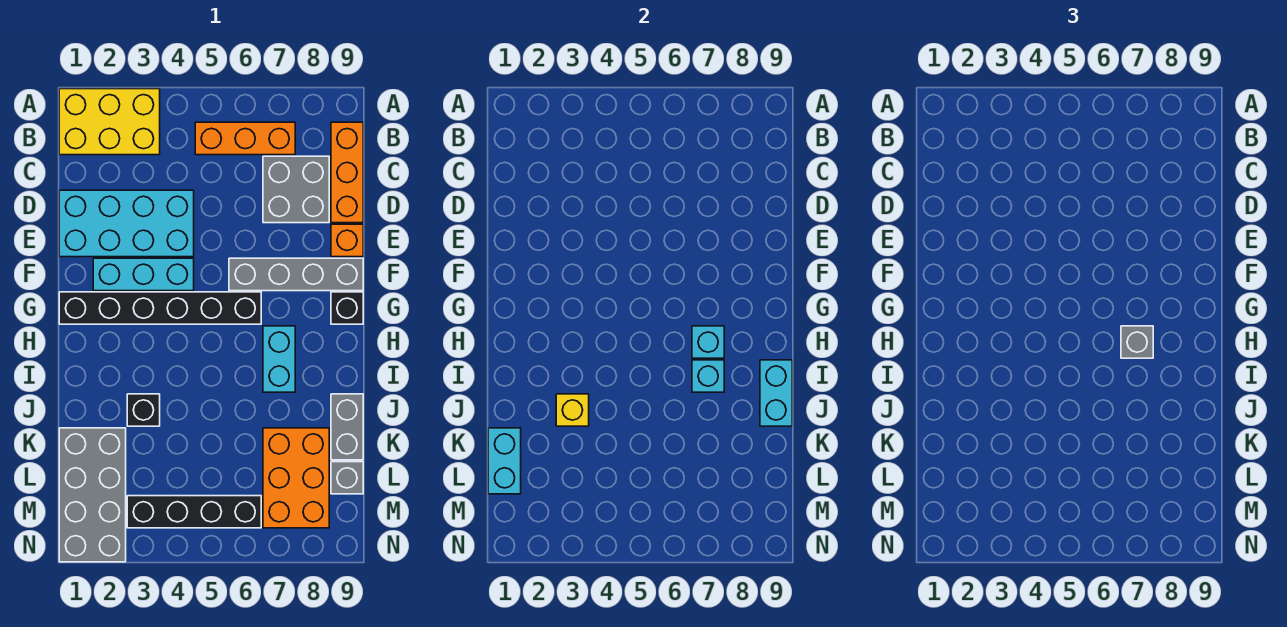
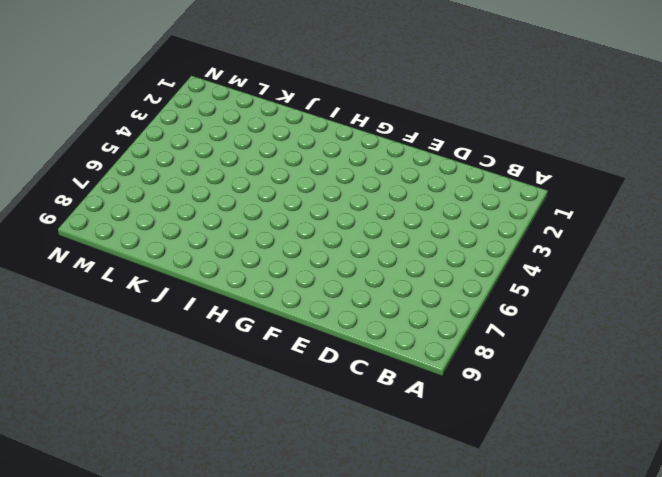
none -> yellow 2x3 brick [59,89,160,155]
none -> orange 1x3 brick [195,122,295,155]
none -> orange 1x3 brick [331,122,363,223]

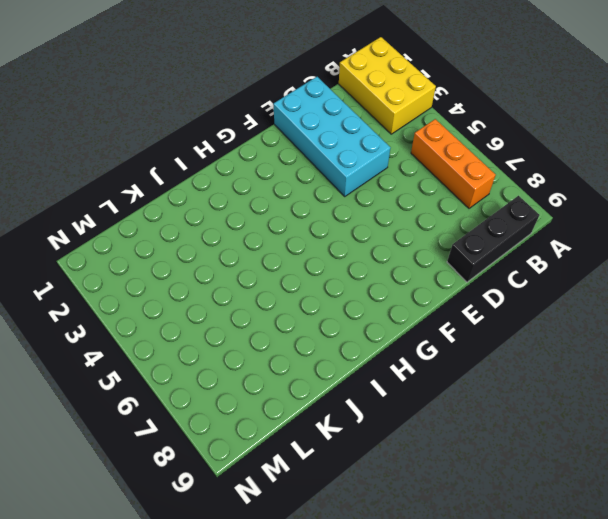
black 1x3 brick [447,196,539,282] -> orange 1x3 brick [331,122,363,223]
none -> grey 2x2 brick [263,156,329,223]
none -> orange 1x1 brick [331,224,363,257]
none -> cyan 1x3 brick [93,258,194,291]

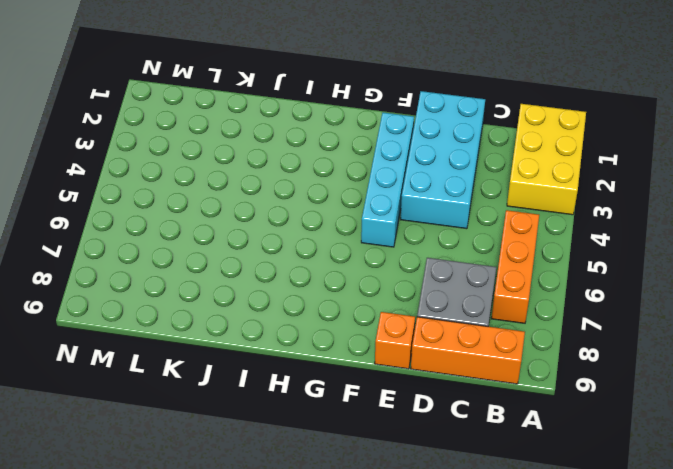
cyan 1x4 brick [361,112,414,247] -> cyan 1x3 brick [93,258,194,291]
none -> grey 1x4 brick [229,258,363,291]
none -> black 1x6 brick [59,292,261,324]
none -> black 1x1 brick [331,292,363,324]

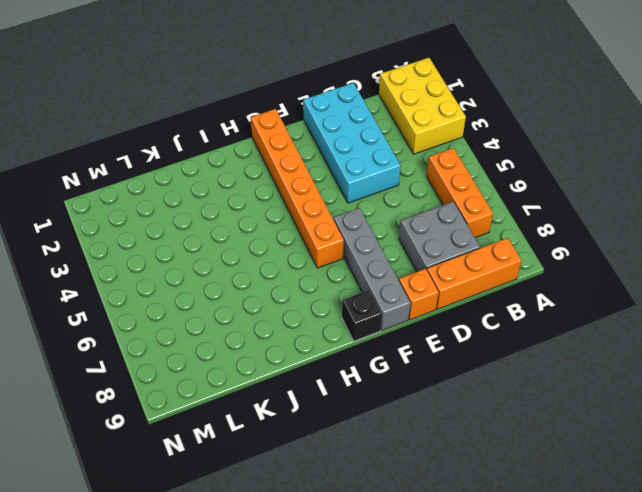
orange 1x6 brick [251,109,344,268] -> black 1x6 brick [59,292,261,324]
none -> cyan 1x3 brick [93,258,194,291]
none -> cyan 1x2 brick [263,326,295,392]
none -> black 1x1 brick [127,394,160,426]

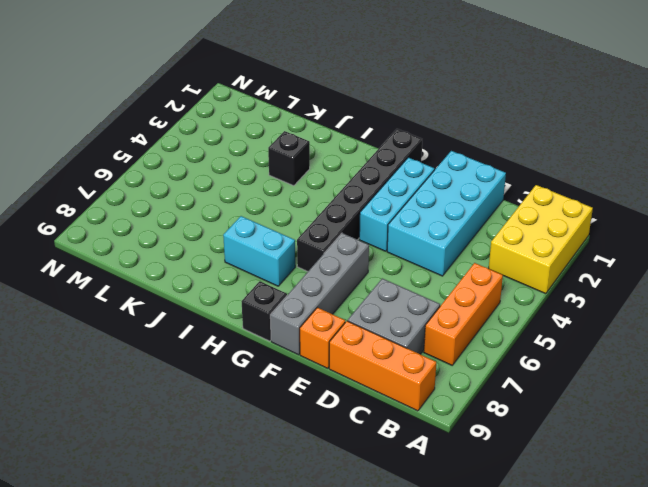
none -> grey 1x2 brick [331,394,363,460]
none -> grey 2x4 brick [59,428,126,562]
none -> orange 2x3 brick [263,428,329,528]

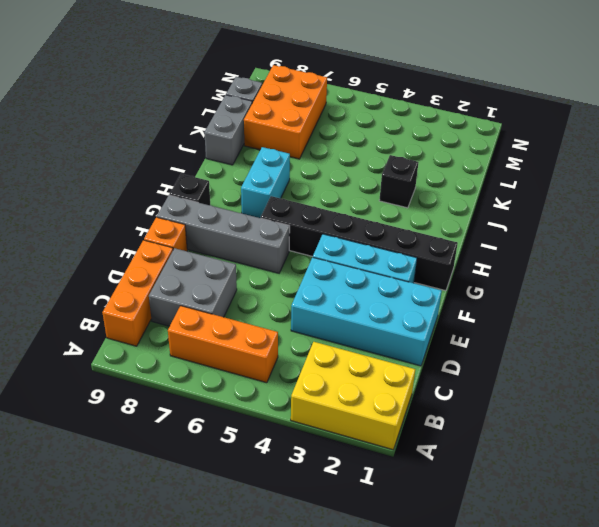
none -> grey 2x4 brick [59,428,126,562]
none -> black 1x4 brick [127,496,261,528]
none -> cyan 1x1 brick [692,326,724,358]

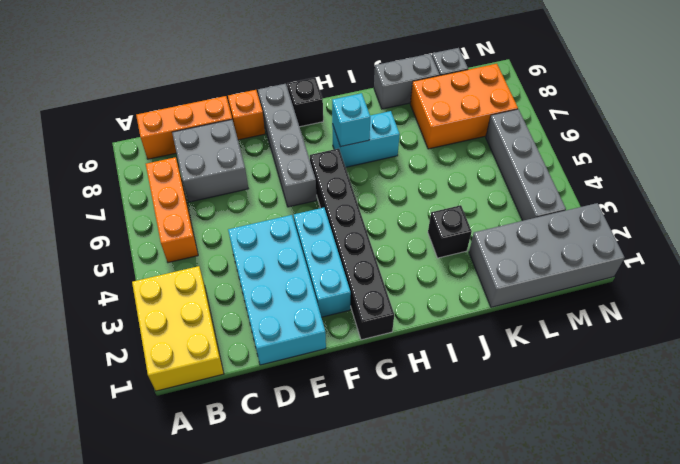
grey 1x4 brick [486,109,566,221] -> black 1x4 brick [127,496,261,528]
none -> cyan 1x1 brick [692,360,724,392]
none -> cyan 1x2 brick [760,360,792,426]
none -> yellow 1x1 brick [556,394,589,426]

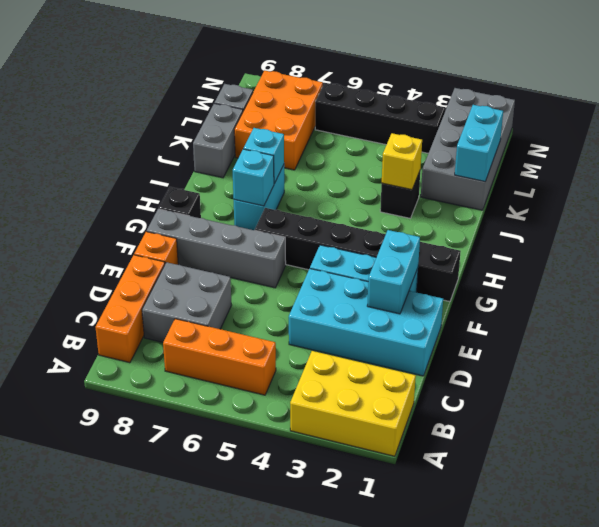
cyan 1x2 brick [367,230,420,314] -> cyan 1x2 brick moved to [760,360,792,426]
none -> grey 1x1 brick [1121,326,1153,358]

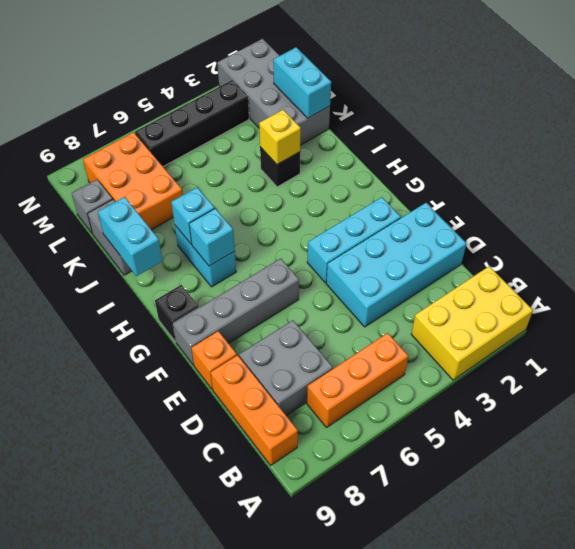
none -> black 1x6 brick [59,292,261,324]
none -> grey 1x1 brick [1121,326,1153,358]

